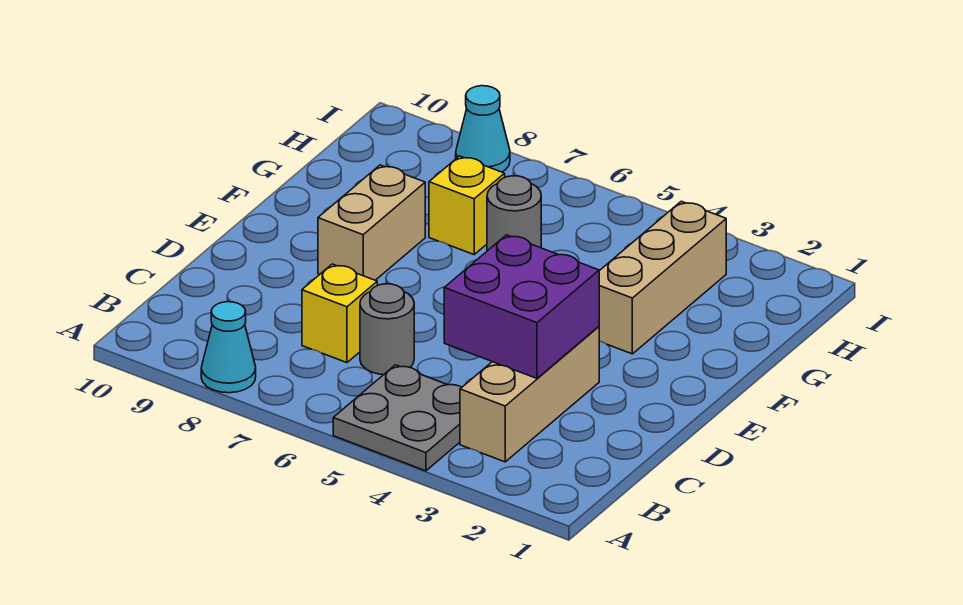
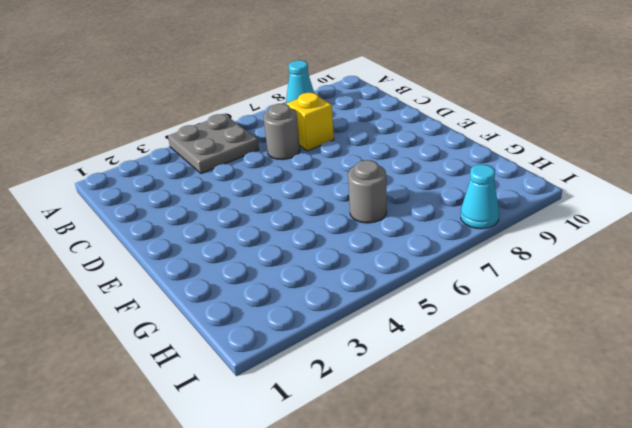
none -> tan 1x3 brick [460,327,599,462]
none -> tan 1x2 brick [318,165,425,280]

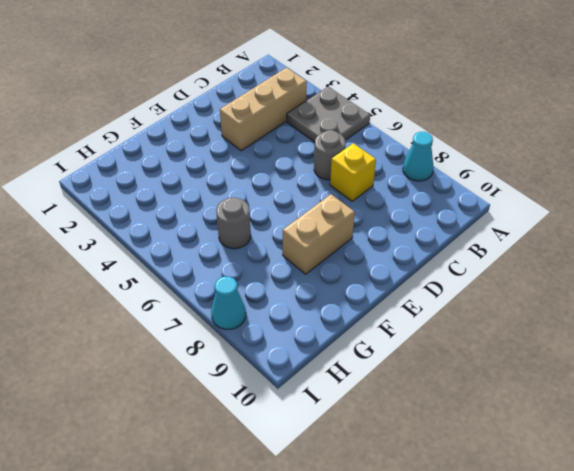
none -> tan 1x3 brick [599,201,726,354]
none -> yellow 1x1 brick [429,156,505,254]

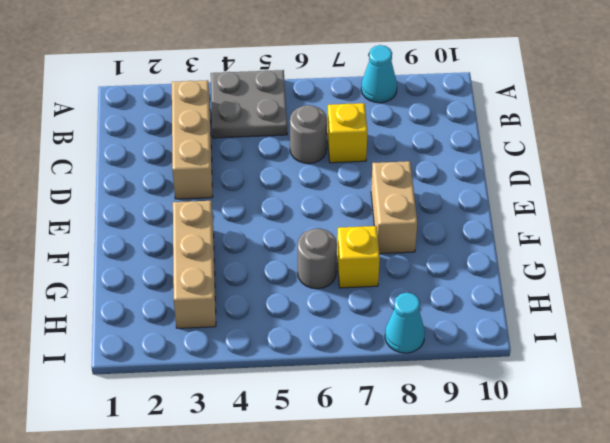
none -> purple 2x2 brick [444,235,599,378]

